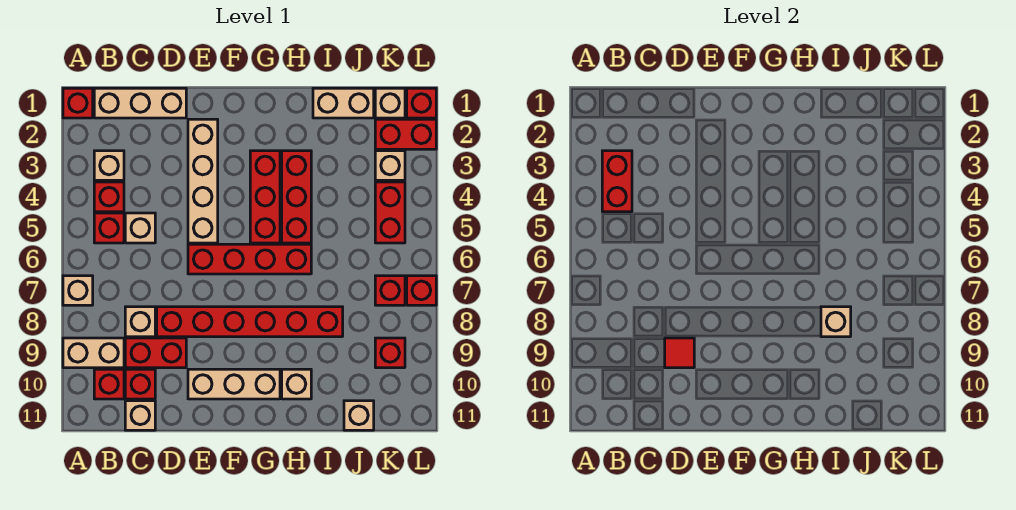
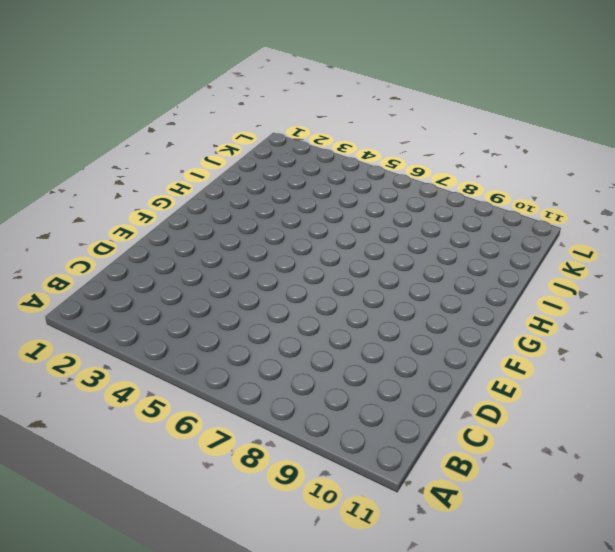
none -> red 1x1 brick [63,88,93,118]
none -> tan 1x1 brick [63,276,93,305]
none -> tan 1x2 brick [63,338,124,368]
none -> tan 1x3 brick [94,88,186,118]

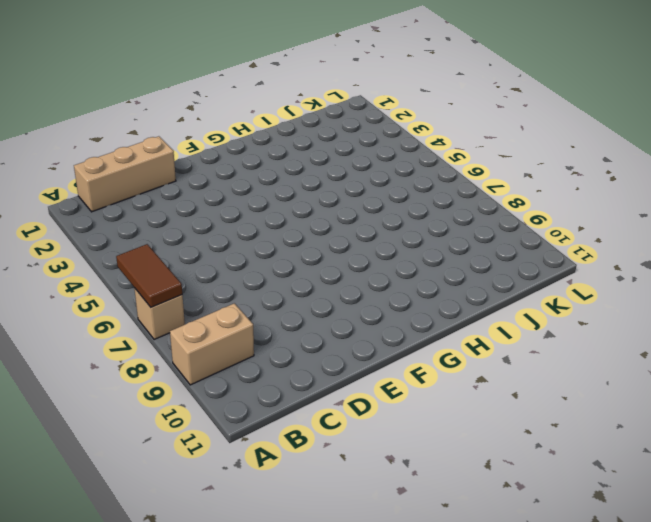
brown 1x2 tile [116,244,182,307] -> none
none -> red 1x1 brick [63,88,93,118]
none -> tan 1x1 brick [94,151,124,180]
none -> red 1x1 brick [94,182,124,212]
none -> red 1x1 brick [94,213,124,243]

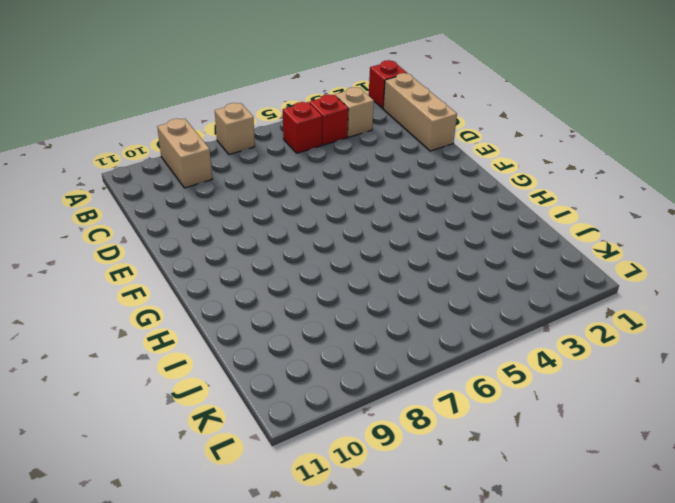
none -> red 1x1 brick [94,369,124,399]
none -> tan 1x1 brick [125,213,155,243]
none -> tan 1x1 brick [125,307,155,337]
none -> red 1x2 brick [125,338,186,368]

